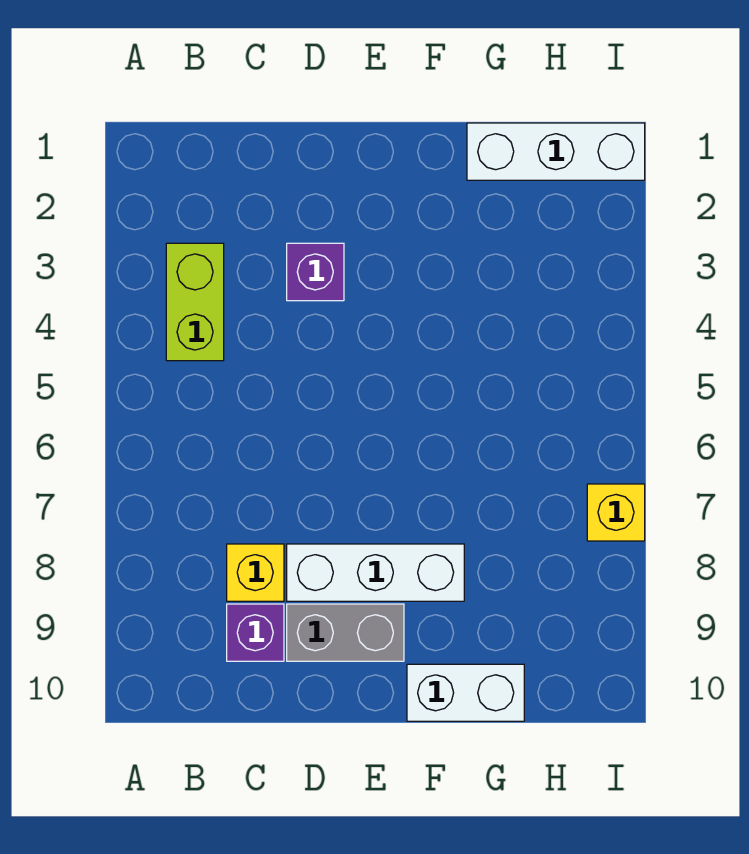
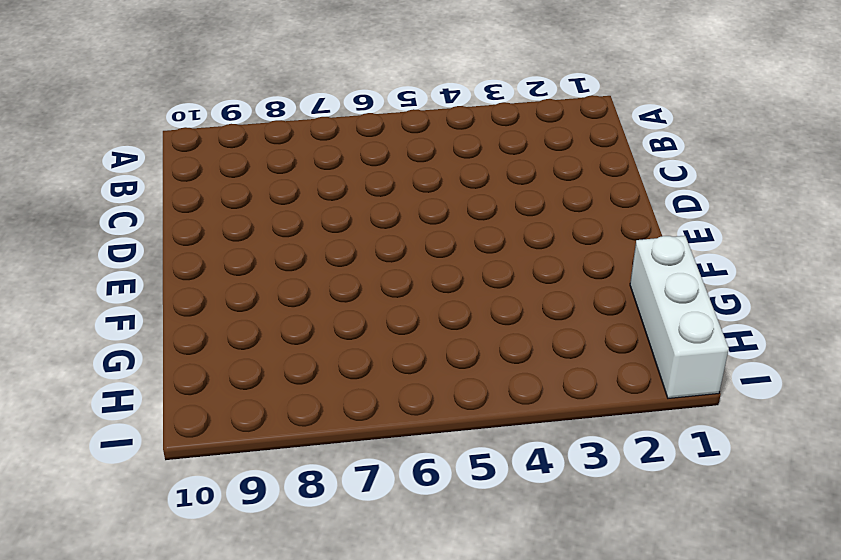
none -> lime 1x2 brick [166,243,224,361]
none -> yellow 1x1 brick [227,544,284,601]

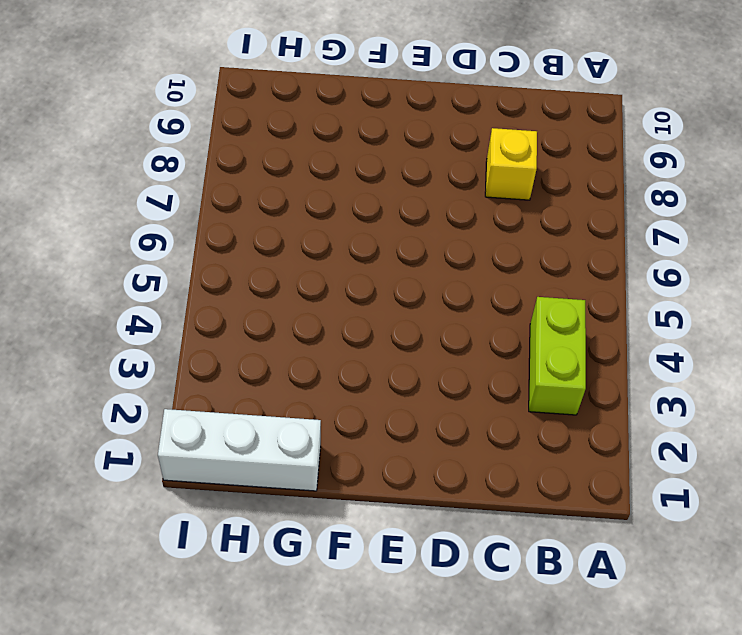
none -> purple 1x1 brick [227,604,284,661]
none -> purple 1x1 brick [287,243,344,301]

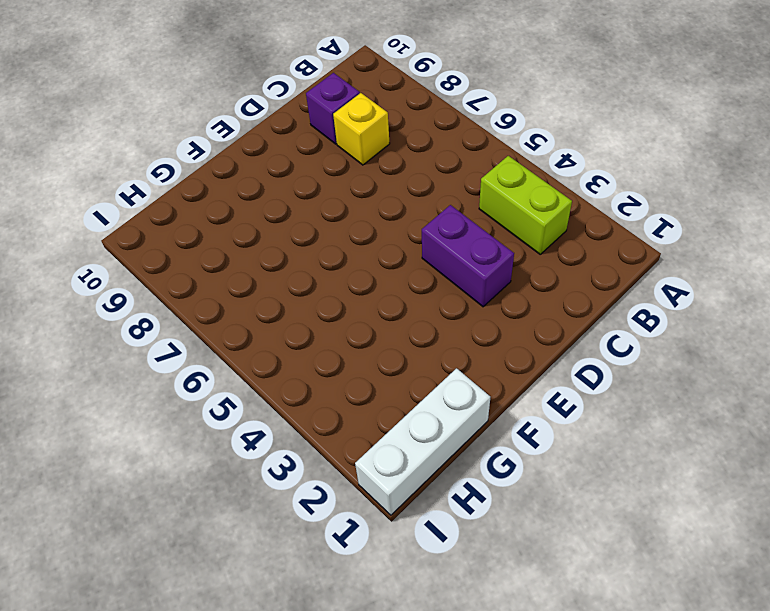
purple 1x2 brick [422,205,514,307] -> purple 1x1 brick [287,243,344,301]
none -> white 1x3 brick [287,544,464,601]
none -> grey 1x2 brick [287,604,404,661]

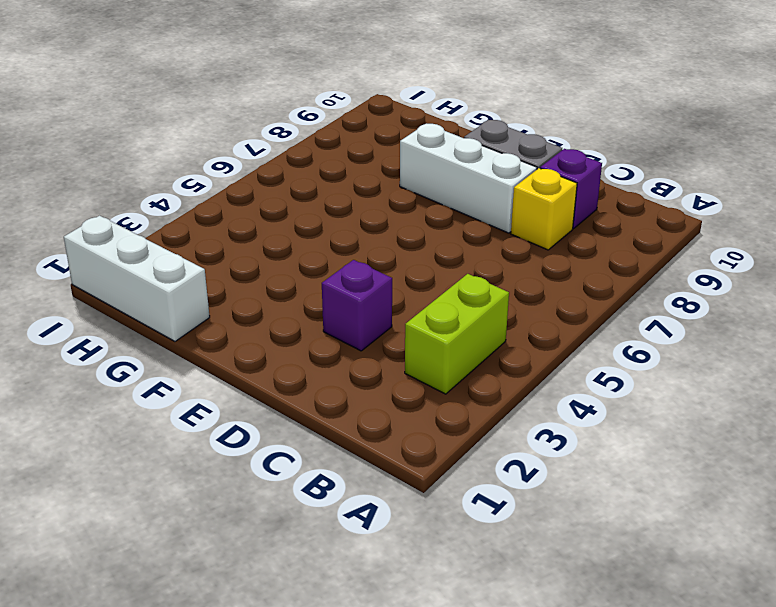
none -> white 1x2 brick [407,664,524,721]
none -> yellow 1x1 brick [587,484,645,541]

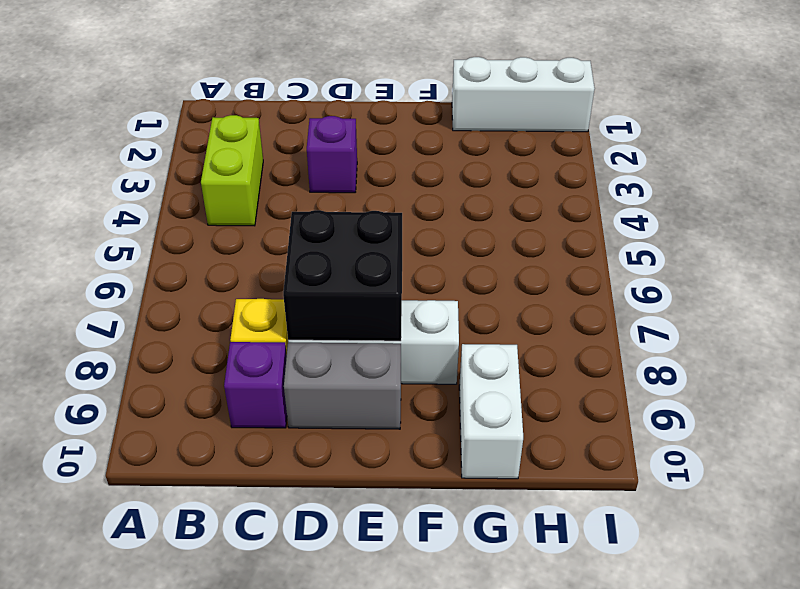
black 2x2 brick [283,210,402,341] -> none
white 1x2 brick [459,344,523,479] -> white 1x2 brick turned to [407,664,524,721]
none -> yellow 1x1 brick [587,484,645,541]

